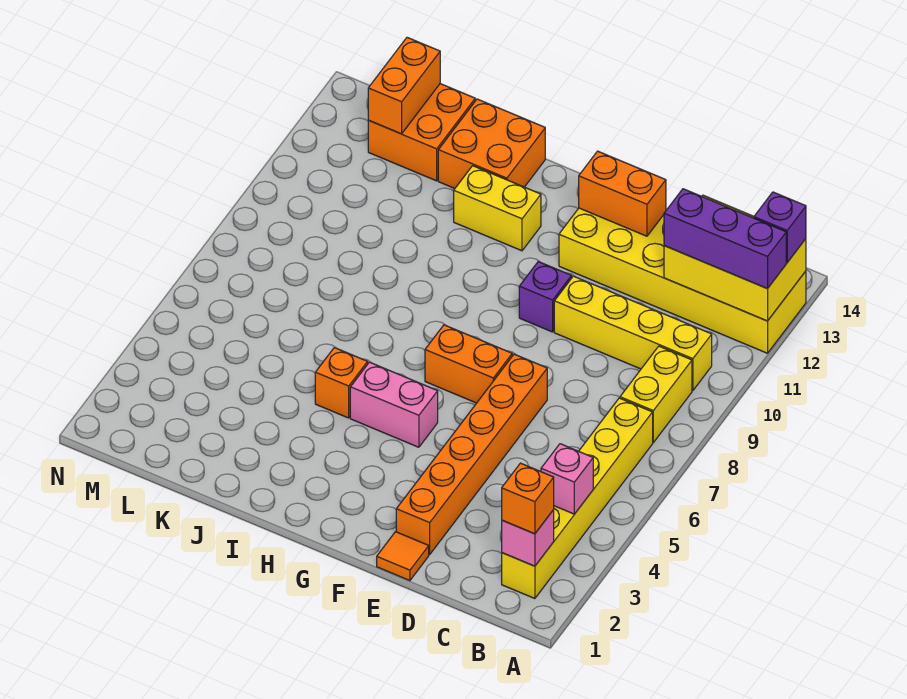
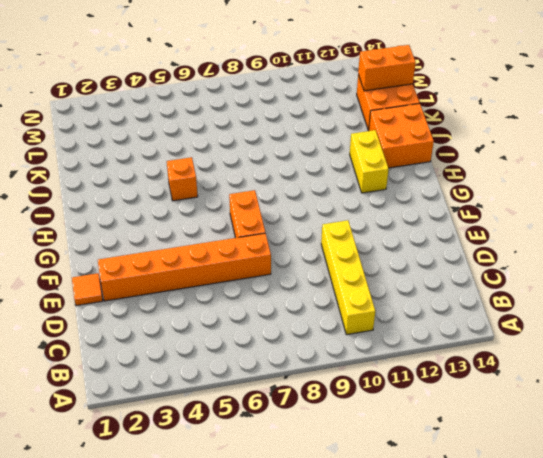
none -> yellow 2x6 brick [559,208,806,353]
none -> yellow 1x6 brick [502,398,653,599]
none -> yellow 1x2 brick [620,346,692,442]

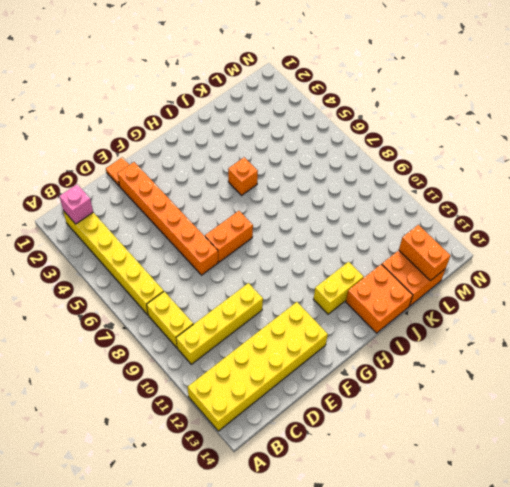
none -> purple 1x1 brick [519,262,572,332]
none -> pink 1x2 brick [350,362,438,447]
none -> yellow 2x3 brick [664,195,806,321]

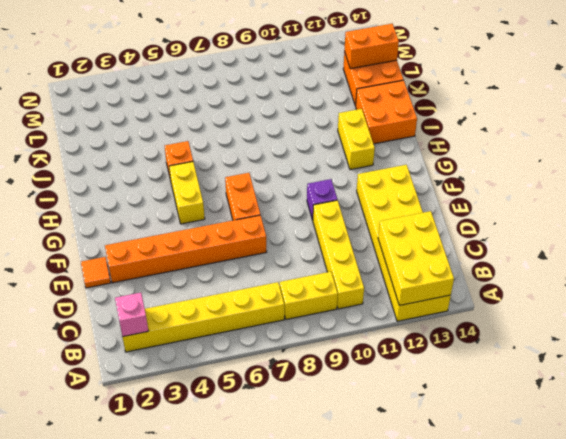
yellow 1x2 brick [169,162,205,224] -> pink 1x2 brick [350,362,438,447]
none -> pink 1x1 brick [541,444,593,514]
none -> orange 1x2 brick [579,151,666,236]
none -> purple 1x3 brick [664,189,786,289]

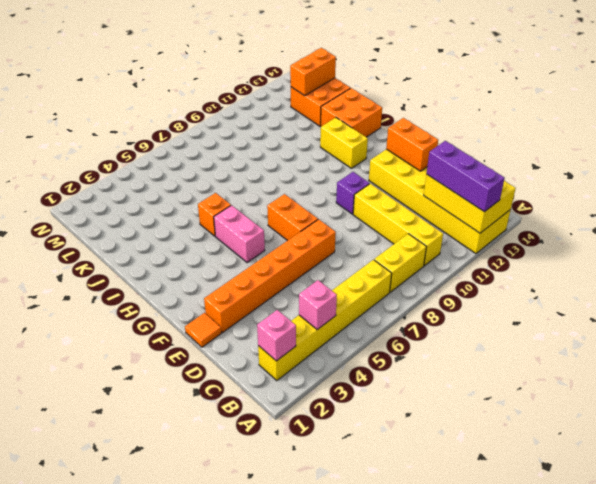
none -> purple 1x1 brick [754,192,806,262]
none -> orange 1x1 brick [502,463,554,534]

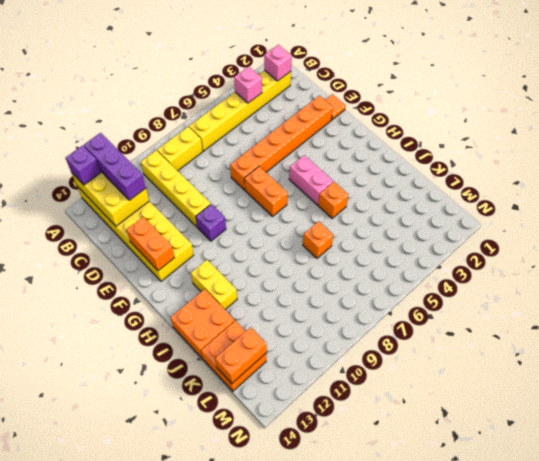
orange 1x1 brick [303,221,333,258] -> orange 1x1 brick moved to [502,463,554,534]

